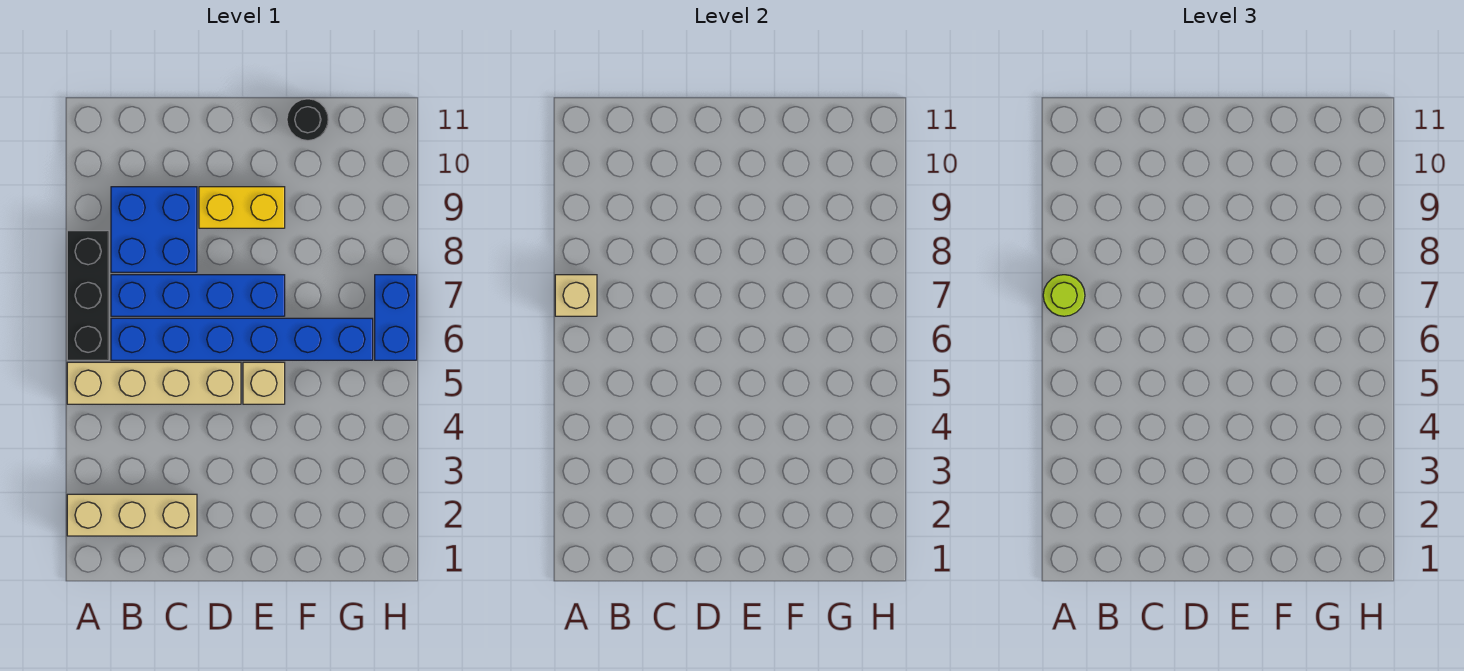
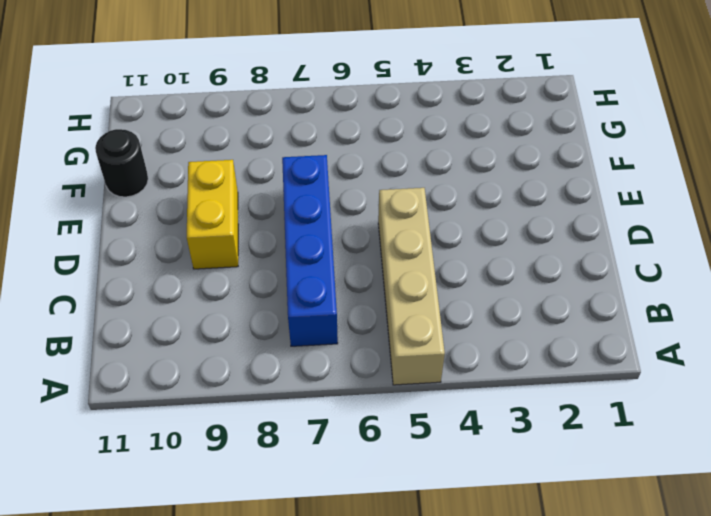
none -> tan 1x3 brick [67,494,197,536]
none -> black 1x3 brick [67,231,109,360]
none -> blue 1x6 brick [111,318,373,360]

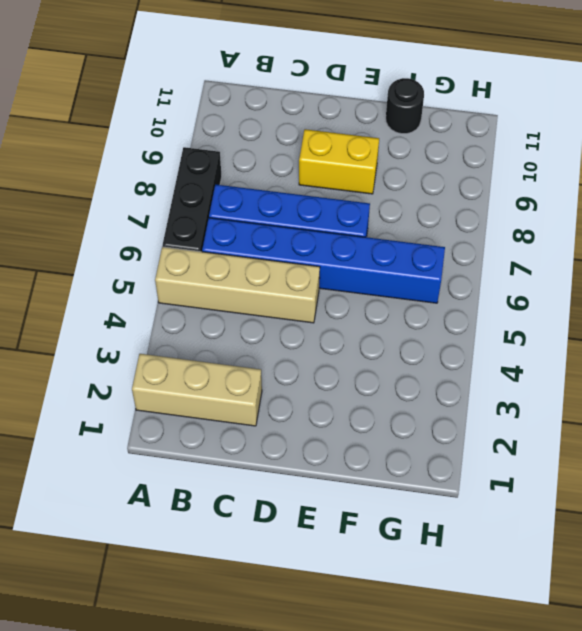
none -> blue 2x2 brick [111,187,197,272]
none -> tan 1x1 brick [243,362,285,404]
none -> blue 1x2 brick [375,275,417,360]

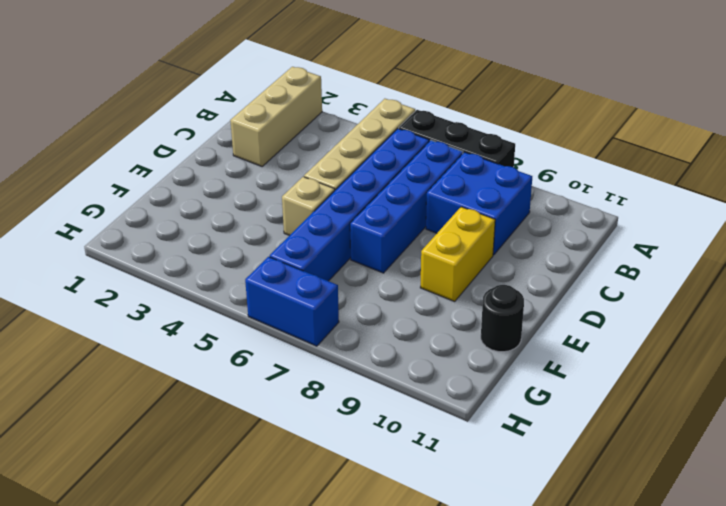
none -> tan 1x1 brick [555,275,597,316]
none -> lime 1x1 round brick [1043,275,1085,316]

